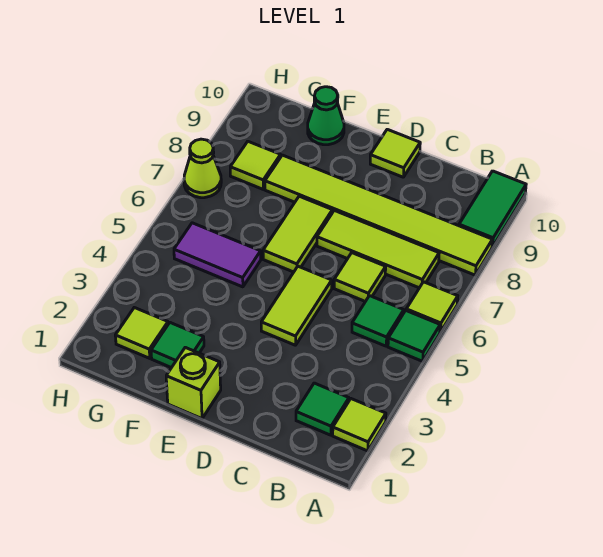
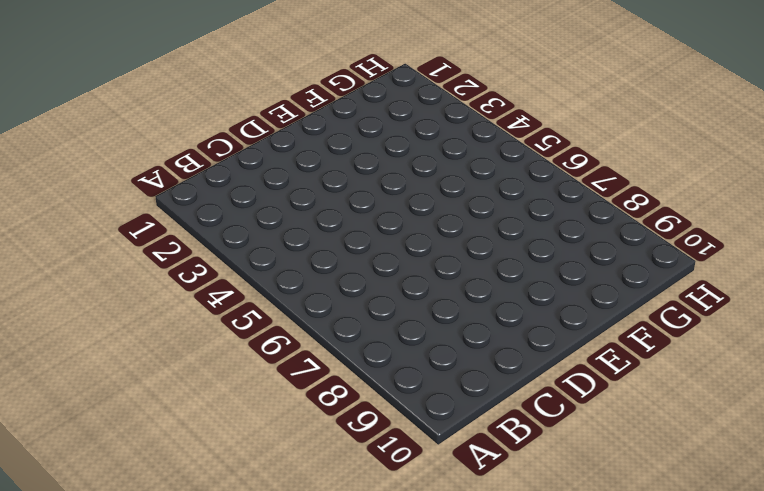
none -> lime 1x1 tile [333,399,386,451]
none -> green 1x1 tile [388,311,440,361]
none -> lime 1x1 tile [406,282,458,332]

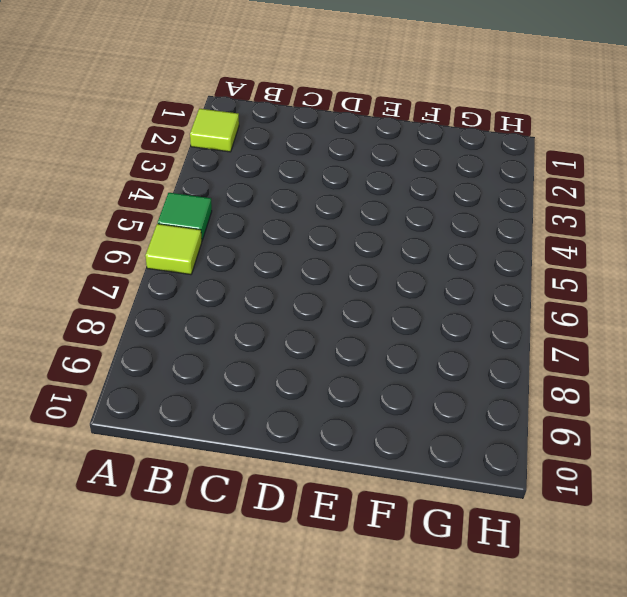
none -> lime 1x6 tile [265,155,492,275]
none -> green 1x2 tile [459,171,526,247]
none -> green 1x1 tile [296,383,349,435]

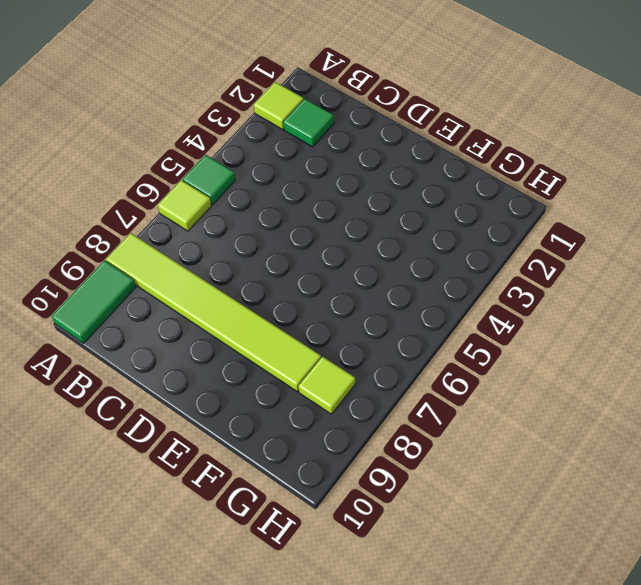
none -> green 1x1 tile [352,296,404,346]
none -> lime 1x3 tile [317,210,439,288]
none -> lime 1x1 tile [334,253,386,302]

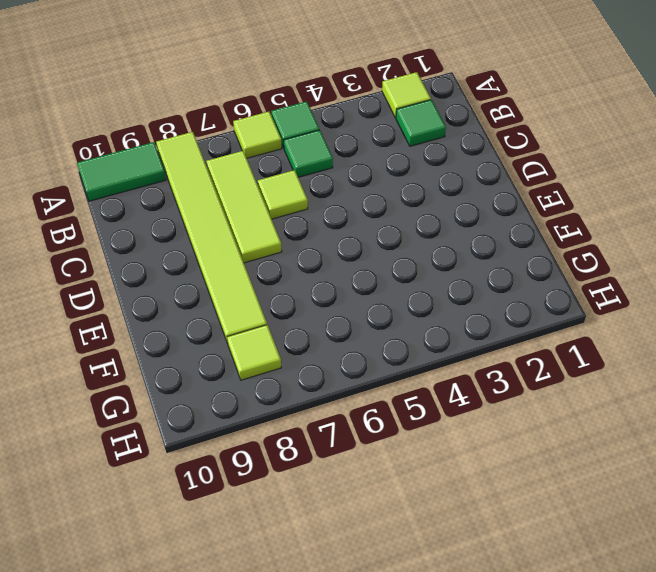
none -> lime 1x2 tile [261,266,332,345]
none -> lime 1x1 tile [370,129,420,177]
none -> lime 1x1 brick [166,347,221,419]

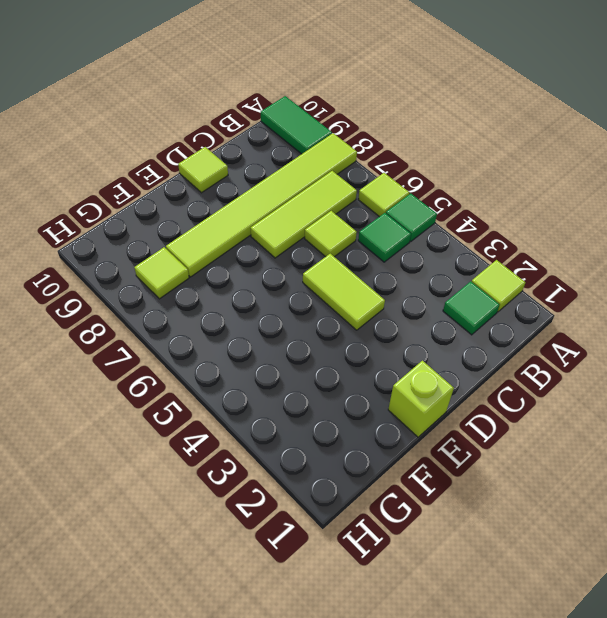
none -> lime 1x2 tile [263,196,332,272]
none -> green 1x1 tile [151,323,204,368]
none -> purple 1x2 tile [174,223,261,287]

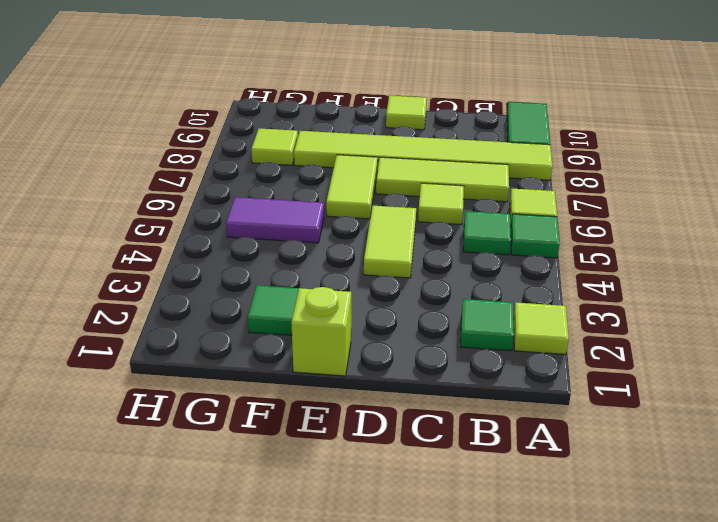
none -> green 1x1 cone [308,87,344,145]
none -> lime 1x1 tile [115,308,168,358]
none -> lime 1x1 cone [184,139,221,198]

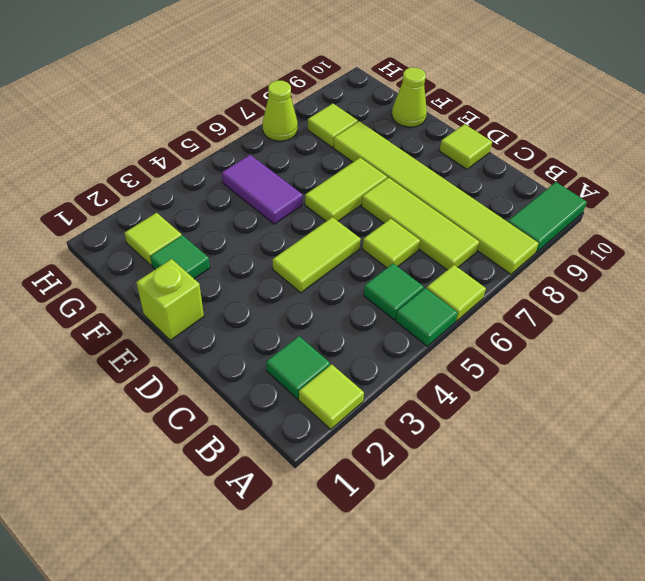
lime 1x1 cone [392,67,427,127] -> green 1x1 cone [308,87,344,145]

